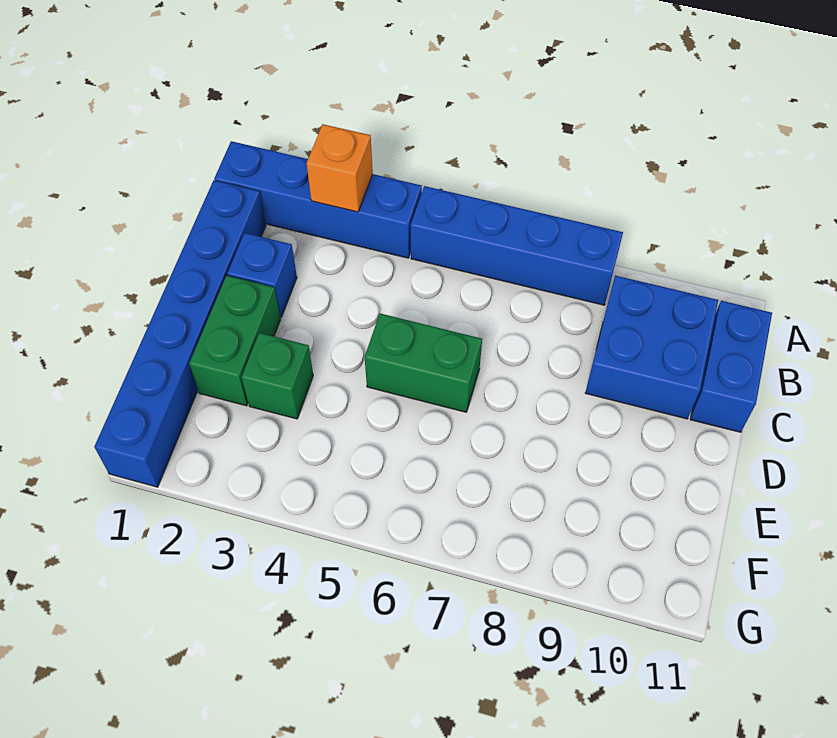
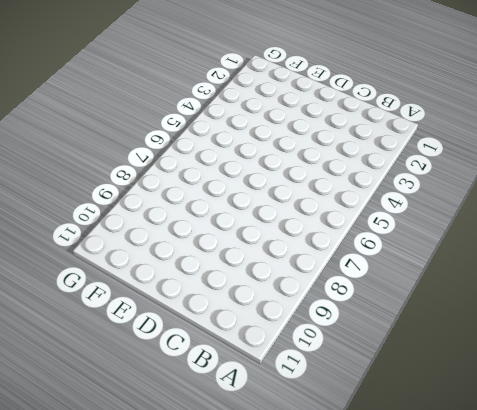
none -> blue 1x4 brick [214,141,422,258]
none -> blue 1x4 brick [411,186,623,305]

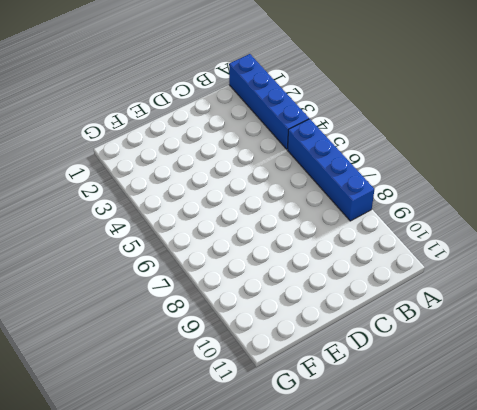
none -> blue 1x6 brick [94,180,266,487]
none -> blue 2x2 brick [585,276,718,419]

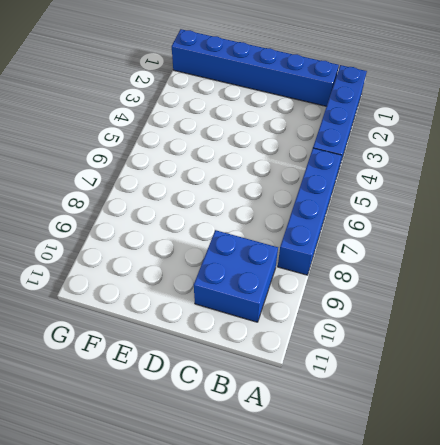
none -> blue 1x2 brick [690,301,772,432]
none -> blue 1x1 brick [227,233,297,317]

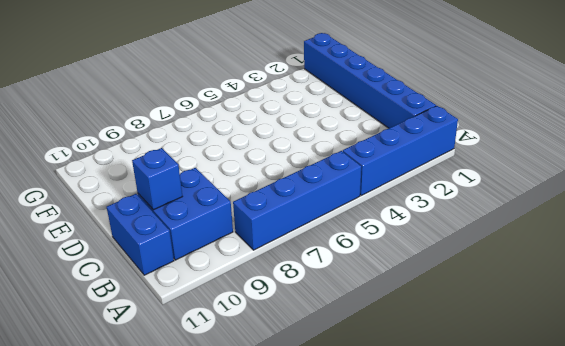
blue 1x1 brick [132,148,182,210] -> blue 1x1 brick moved to [227,233,297,317]
none -> green 1x2 brick [189,276,281,406]
none -> green 1x2 brick [365,313,482,412]

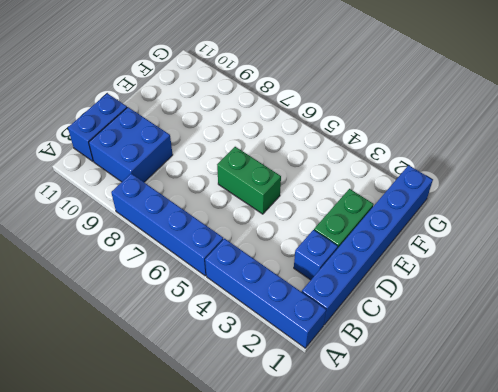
none -> green 1x1 brick [242,333,313,419]
none -> orange 1x1 brick [307,124,373,212]

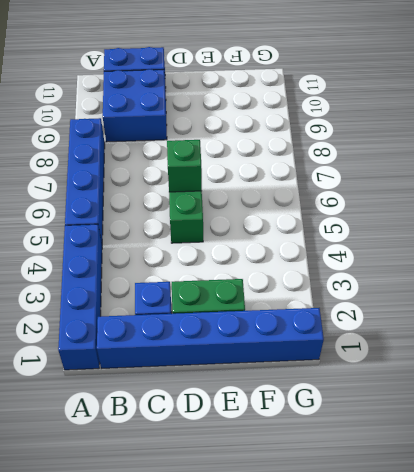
green 1x1 brick [167,140,202,192] -> green 1x1 brick moved to [242,333,313,419]
none -> orange 1x1 brick [307,124,373,212]

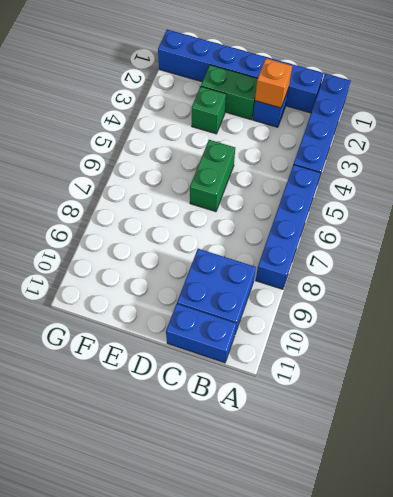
orange 1x1 brick [255,58,292,108] -> orange 1x1 brick moved to [307,124,373,212]

